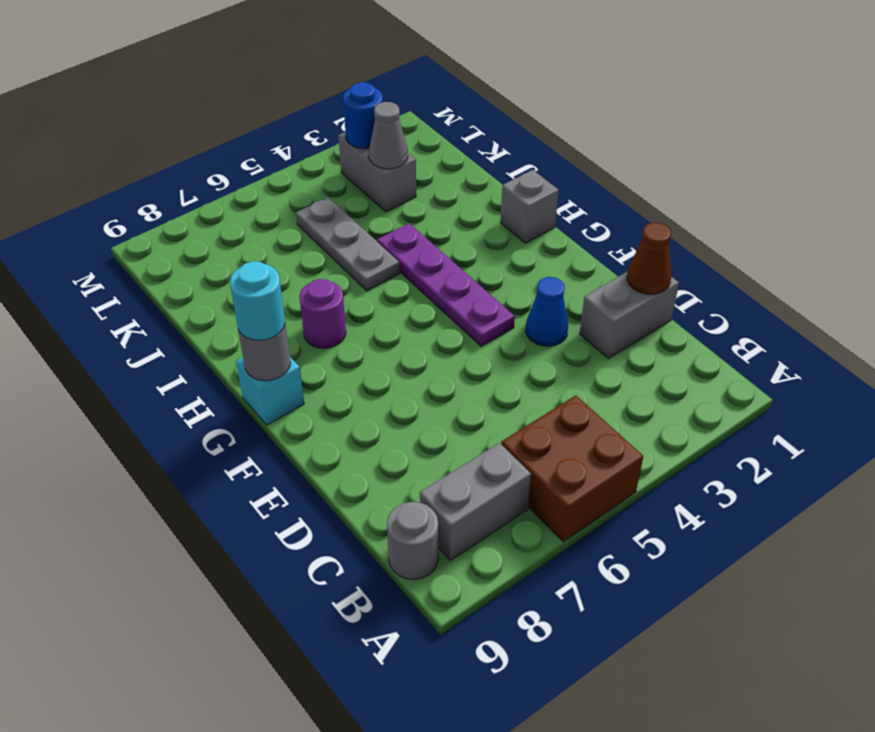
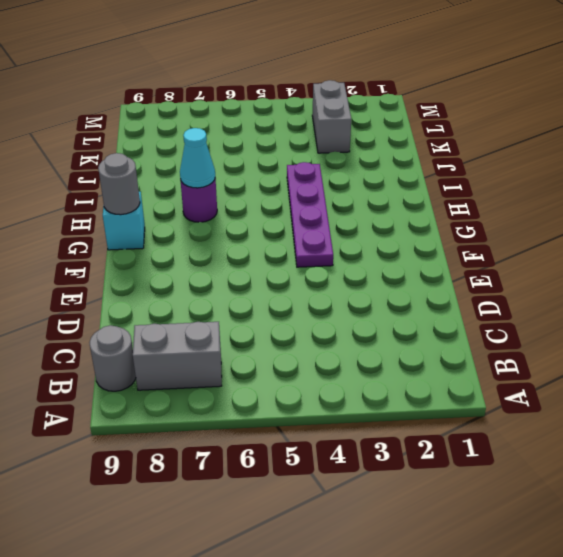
cyan 1x1 cone [180,128,215,188] -> none
none -> brown 2x2 brick [501,395,643,542]
none -> grey 1x2 brick [580,272,679,359]
none -> blue 1x1 cone [526,277,568,346]

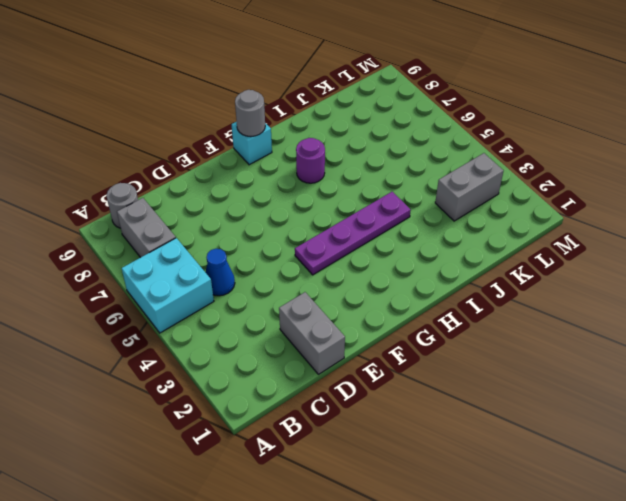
cyan 2x2 brick [121,238,214,333] -> brown 2x2 brick [501,395,643,542]
blue 1x1 cone [205,249,235,296] -> blue 1x1 cone moved to [526,277,568,346]
none -> grey 1x1 brick [500,170,559,243]
none -> grey 1x3 plate [296,197,400,291]
none -> brown 1x1 cone [627,222,671,295]

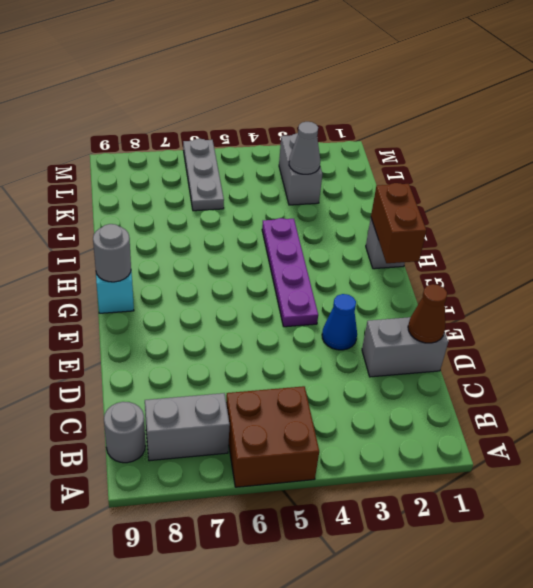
brown 1x2 brick [371,183,426,263] -> none
grey 1x3 plate [183,139,224,211] -> grey 1x3 plate moved to [296,197,400,291]
none -> purple 1x1 round brick [299,279,346,348]
none -> blue 1x1 round brick [343,82,383,149]
none -> cyan 1x1 round brick [230,261,285,340]

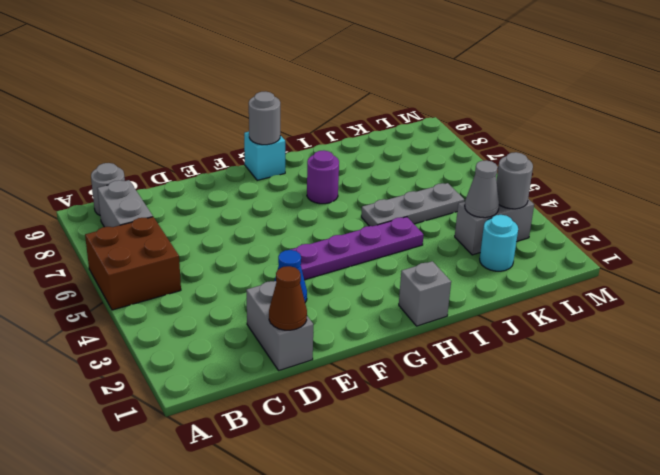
cyan 1x1 round brick [480,215,518,271] -> cyan 1x1 round brick moved to [230,261,285,340]
grey 1x1 round brick [497,152,533,209] -> blue 1x1 round brick [343,82,383,149]

